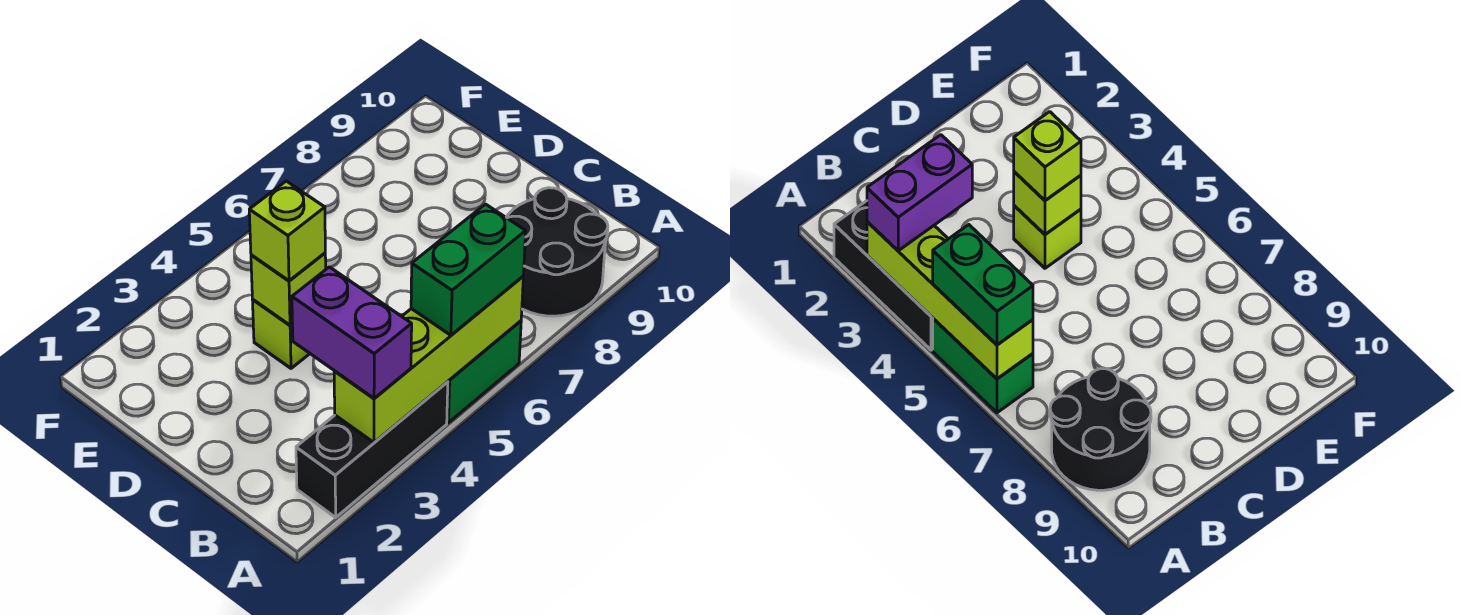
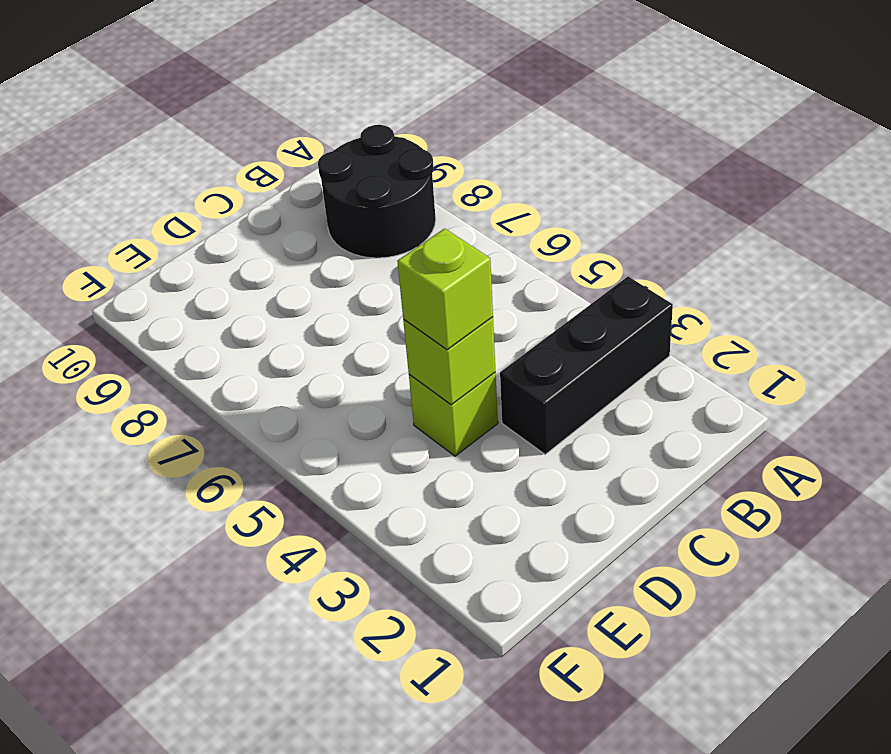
black 1x3 brick [500,277,673,454] -> black 1x3 brick turned to [296,382,448,517]
none -> green 1x2 brick [447,321,521,423]
none -> lime 1x4 brick [334,277,523,442]

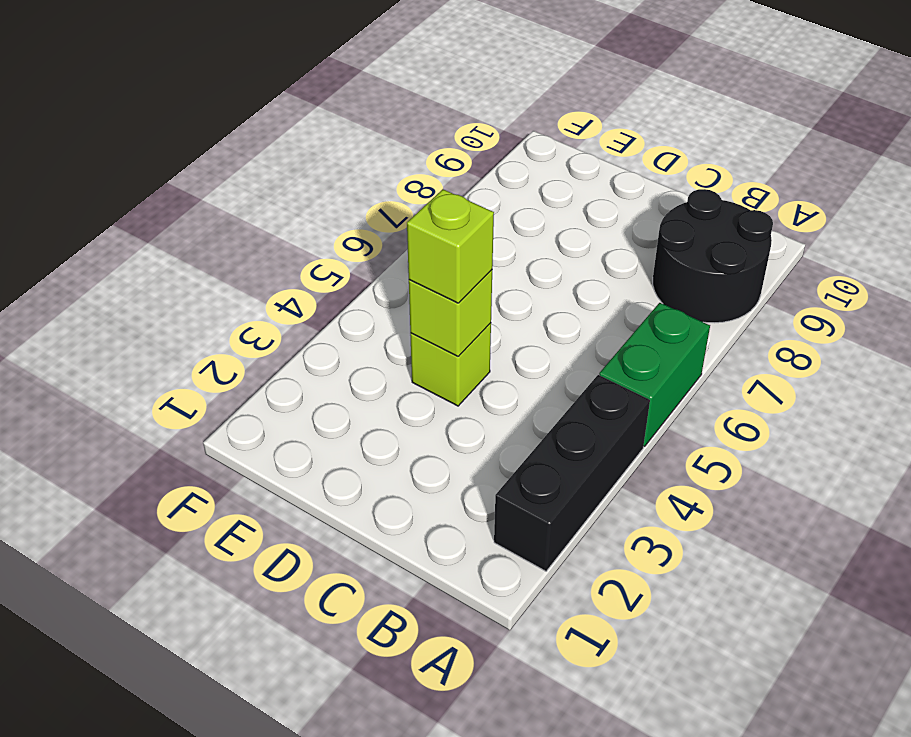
none -> lime 1x4 brick [334,277,523,442]
none -> purple 1x2 brick [292,267,412,398]

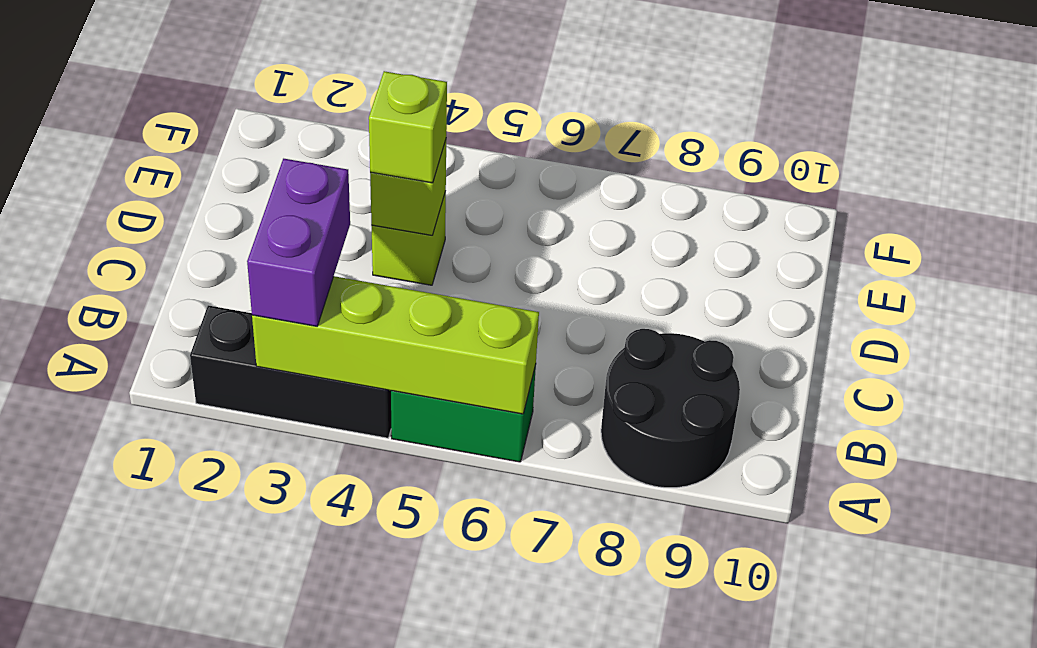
none -> green 1x2 brick [411,204,526,335]

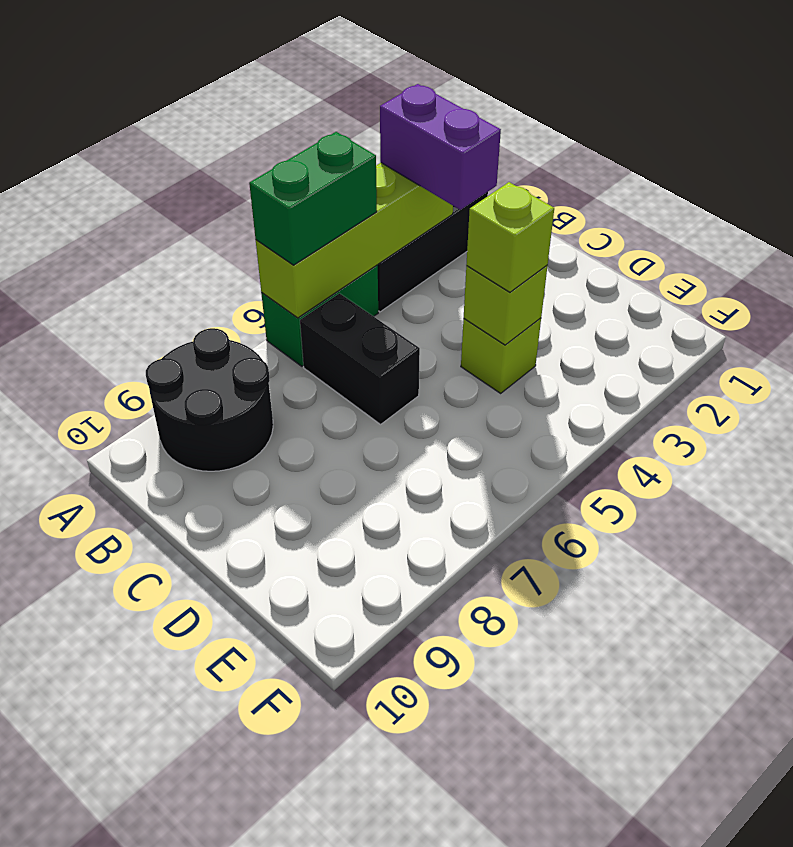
black 1x2 brick [300,293,420,424] -> none

